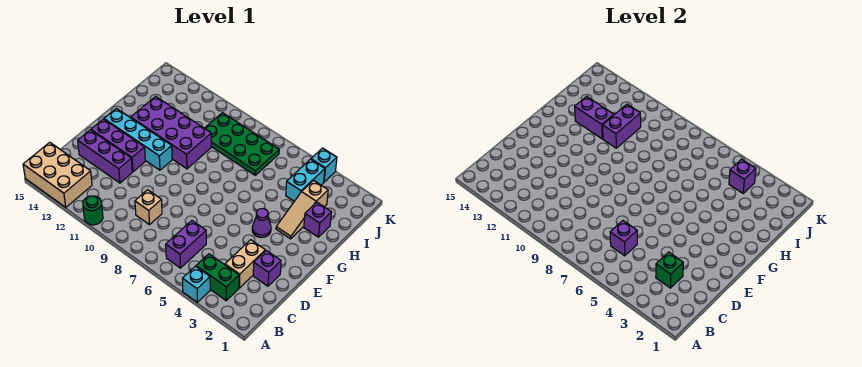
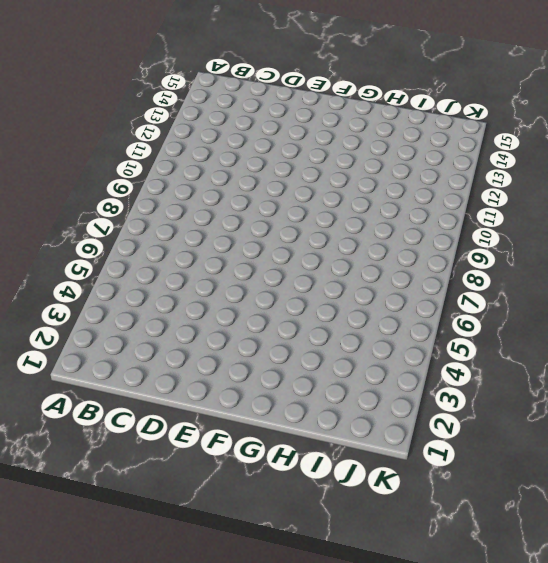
none -> cyan 1x1 brick [182,266,210,302]
none -> green 1x1 round brick [83,196,103,225]
none -> tan 2x3 brick [23,142,92,208]

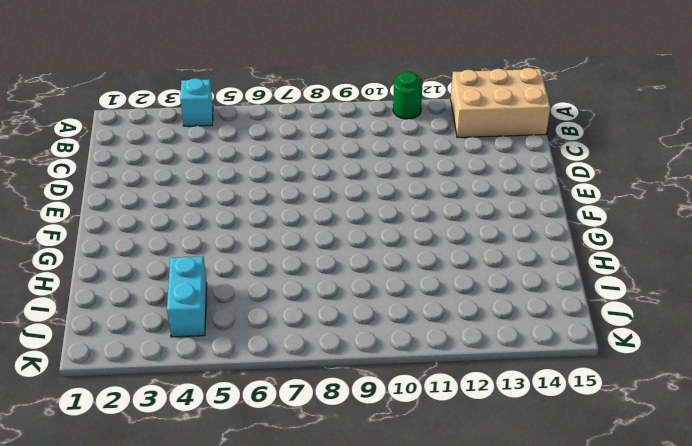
none -> green 1x2 brick [196,254,239,301]
none -> purple 1x2 brick [166,221,206,268]
none -> tan 1x2 brick [225,240,265,288]

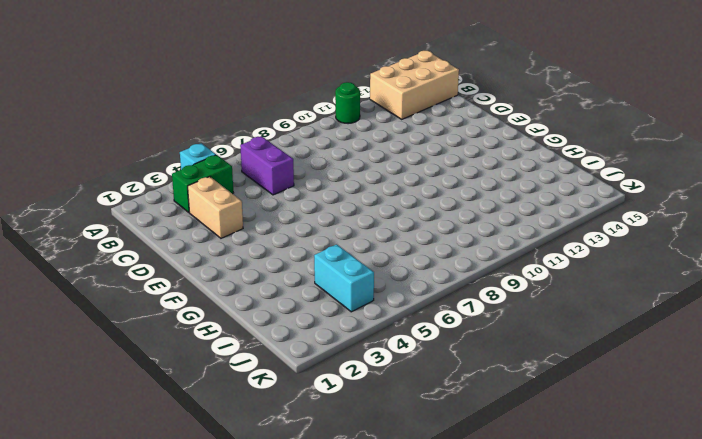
none -> tan 1x1 brick [135,190,162,225]
none -> purple 1x1 brick [253,251,281,286]
none -> purple 1x3 brick [78,130,132,183]

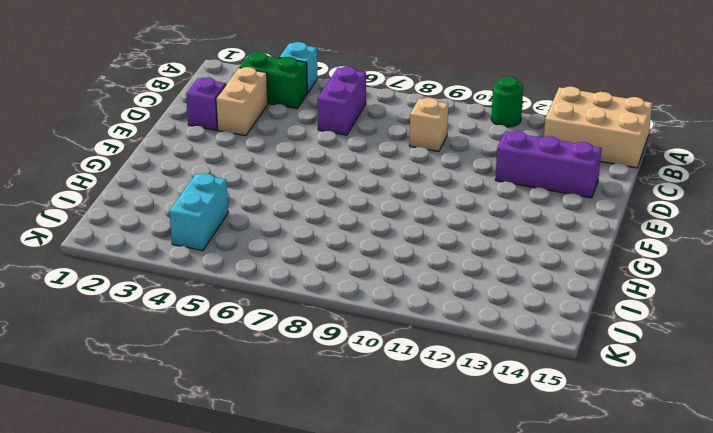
none -> purple 1x3 brick [91,119,145,172]
none -> purple 1x1 cone [252,209,271,237]
none -> cyan 1x4 brick [104,108,172,170]

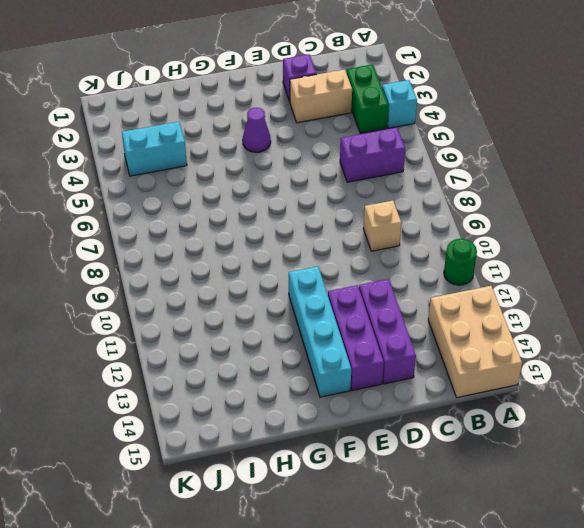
none -> tan 1x3 slope [276,181,328,239]
none -> purple 2x4 brick [131,96,211,169]
none -> purple 1x1 brick [304,202,332,237]

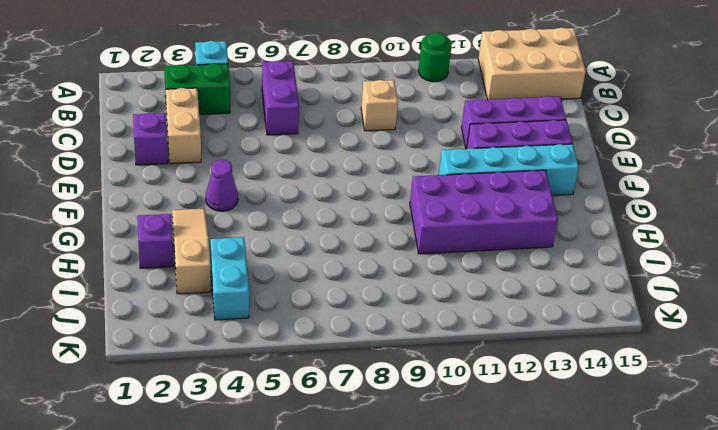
none -> green 2x4 plate [205,113,279,175]
none -> cyan 1x1 brick [311,148,337,182]
none -> green 1x1 brick [656,252,683,288]

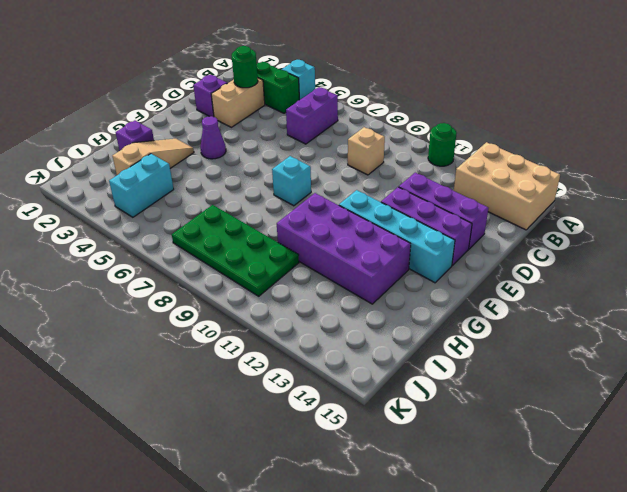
green 1x1 round brick [232,46,258,88] -> green 1x1 brick [656,252,683,288]
cyan 1x1 brick [272,156,311,206] -> cyan 1x1 brick moved to [311,148,337,182]
none -> purple 1x1 brick [610,221,637,256]
none -> purple 1x2 brick [603,104,641,148]
none -> purple 1x2 brick [575,96,614,139]

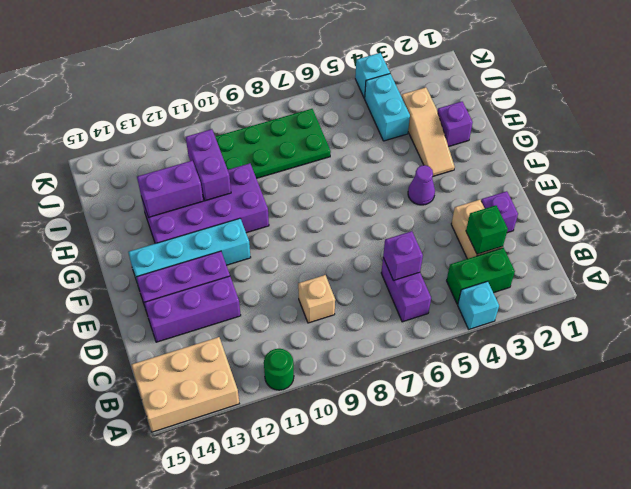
none -> purple 1x1 brick [729,159,756,193]

